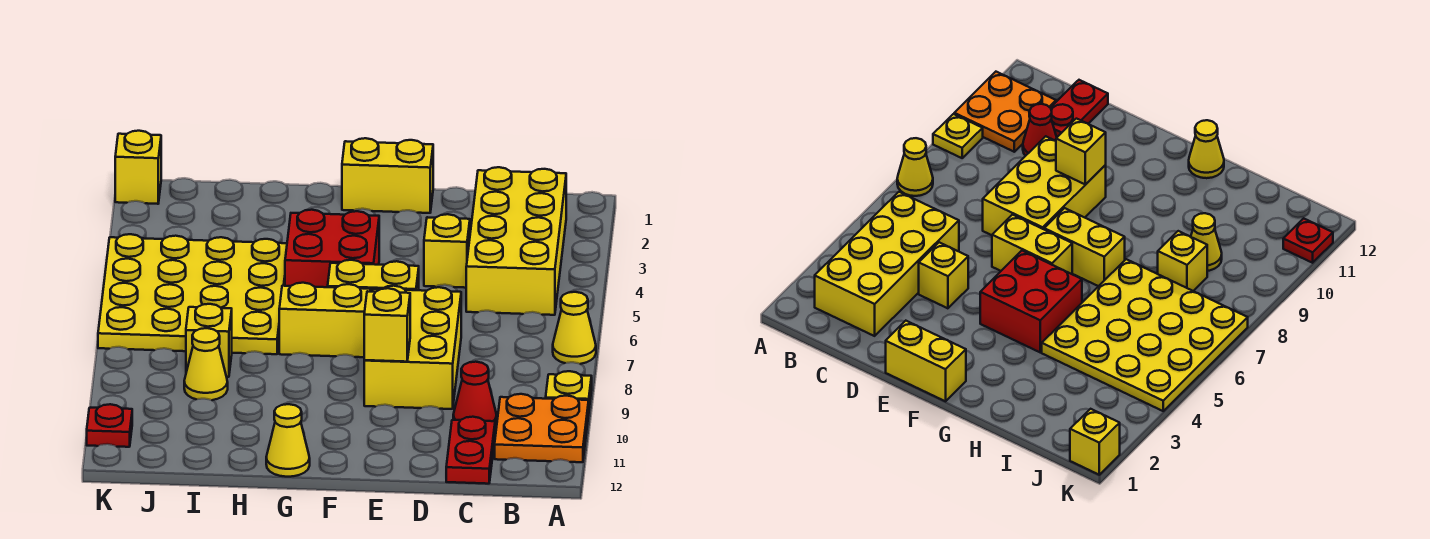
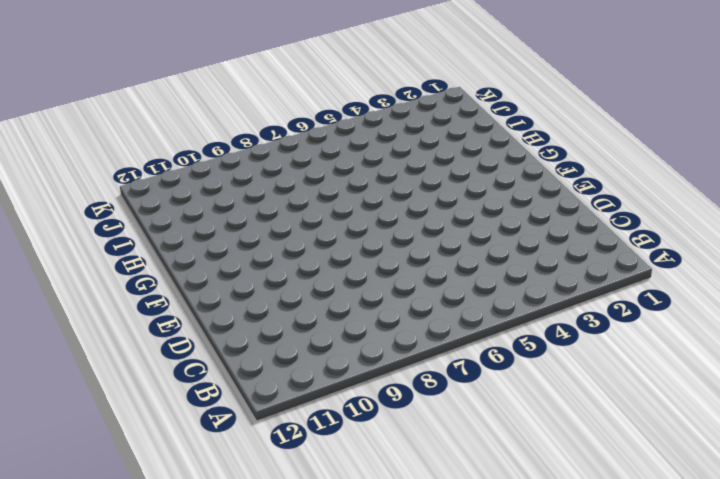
none -> yellow 1x1 cone [553,292,596,364]
none -> yellow 1x1 plate [546,371,592,408]
none -> orange 2x2 plate [495,394,589,462]

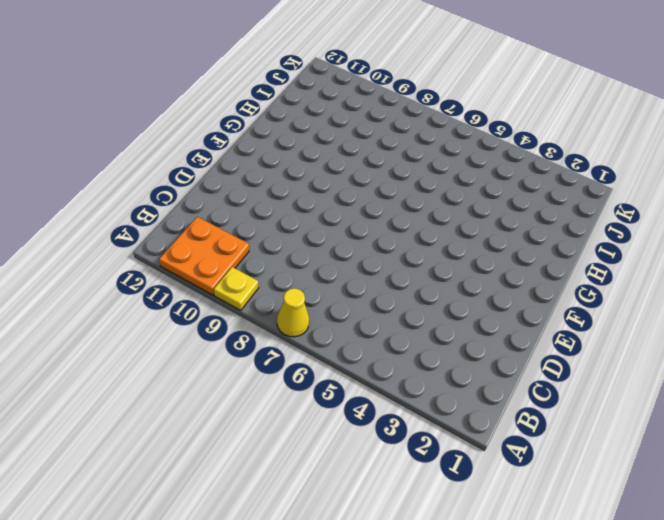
none -> yellow 2x4 brick [466,167,566,315]
none -> red 1x1 cone [453,362,497,426]
none -> red 1x2 plate [446,417,495,484]

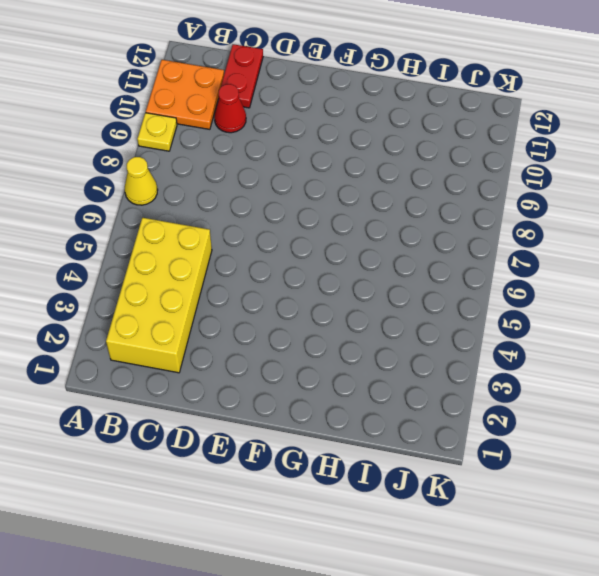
none -> yellow 1x1 brick [424,214,470,288]
none -> yellow 2x3 brick [364,286,461,409]
none -> yellow 1x2 brick [342,138,433,213]

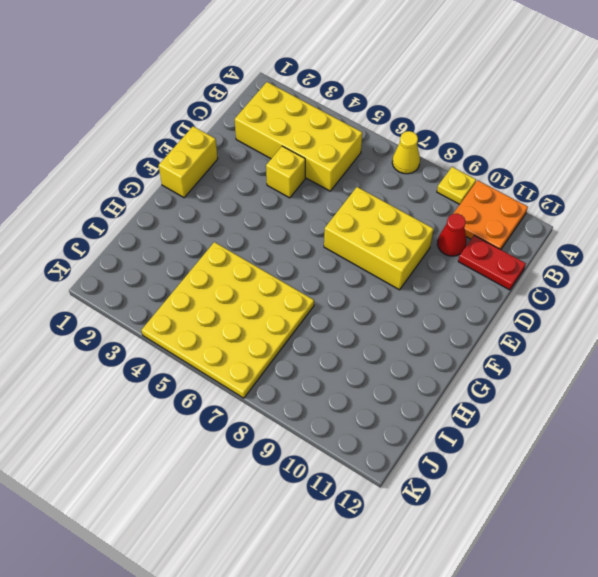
none -> yellow 1x2 brick [328,260,419,292]
none -> red 2x2 brick [285,210,379,287]
none -> yellow 1x2 brick [279,283,371,357]

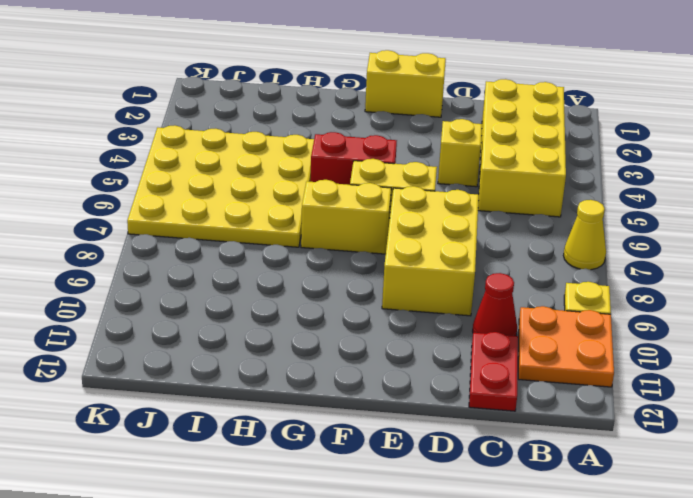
red 1x2 brick [310,132,397,185] -> red 2x2 brick [285,210,379,287]
none -> yellow 1x1 cone [266,404,310,477]
none -> yellow 1x1 brick [186,304,232,377]
none -> yellow 1x1 cone [184,328,228,400]

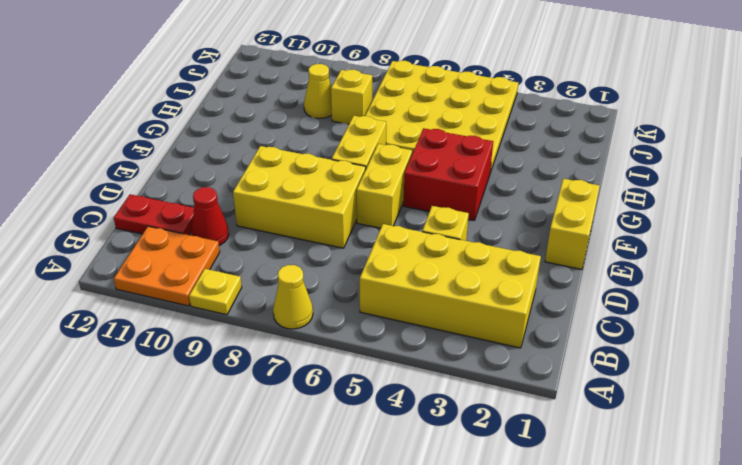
none -> yellow 1x1 cone [266,404,310,477]
none -> yellow 1x1 brick [115,131,161,204]
none -> red 1x1 plate [87,404,132,447]

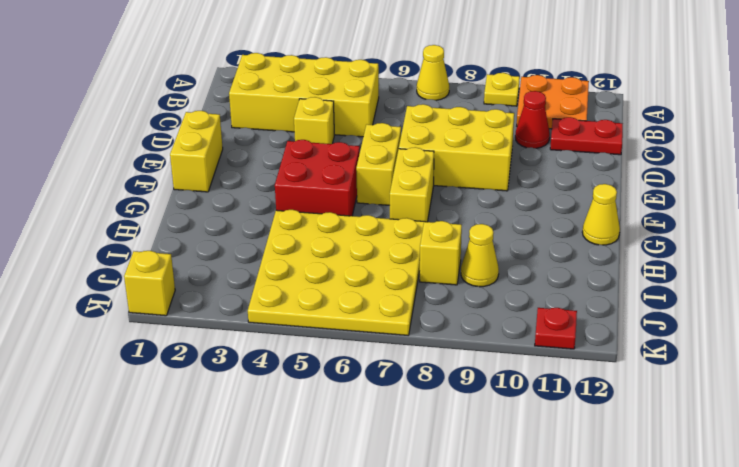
none -> yellow 1x1 brick [364,288,410,362]

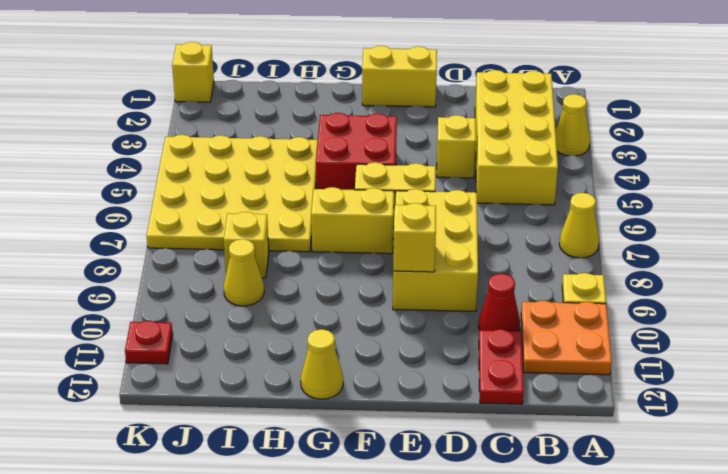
yellow 1x1 cone [555,94,590,156] -> none

